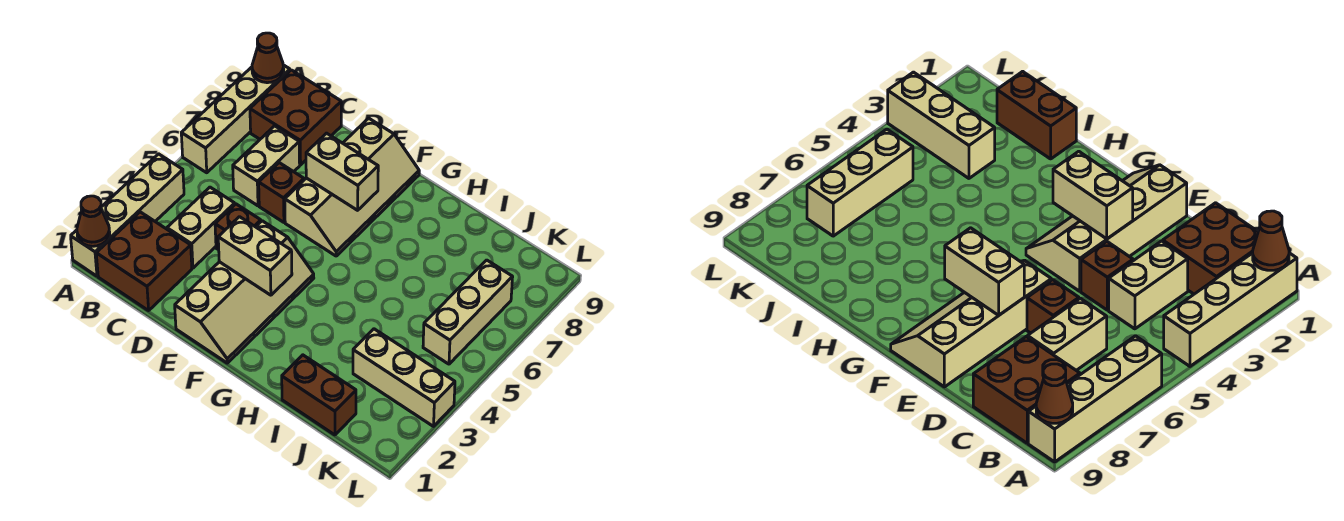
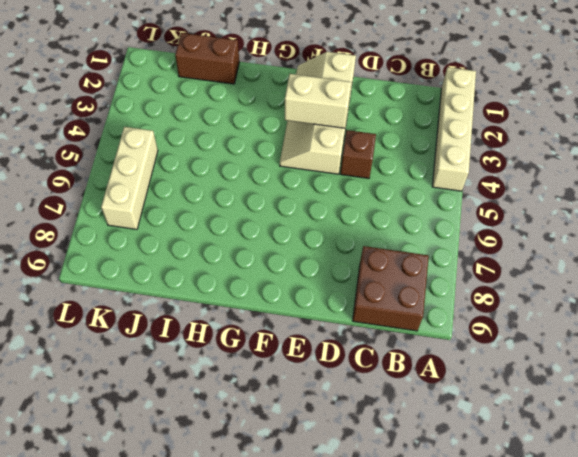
none -> tan 1x4 brick [181,65,290,173]
none -> brown 2x2 brick [96,212,192,311]
none -> tan 1x2 brick [167,187,235,268]

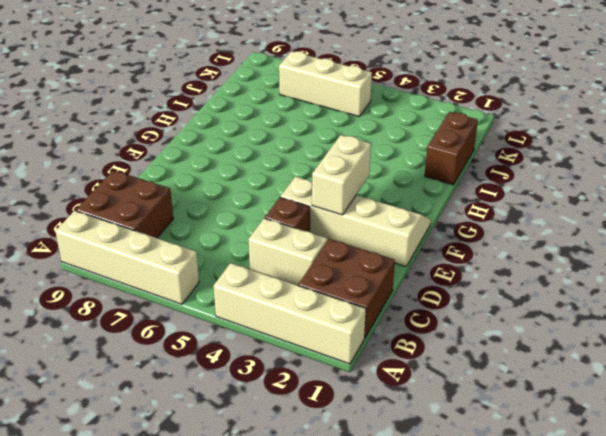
none -> tan 1x2 brick [233,126,300,206]
none -> brown 1x1 brick [259,163,304,222]
none -> tan 2x4 slope [285,118,419,256]

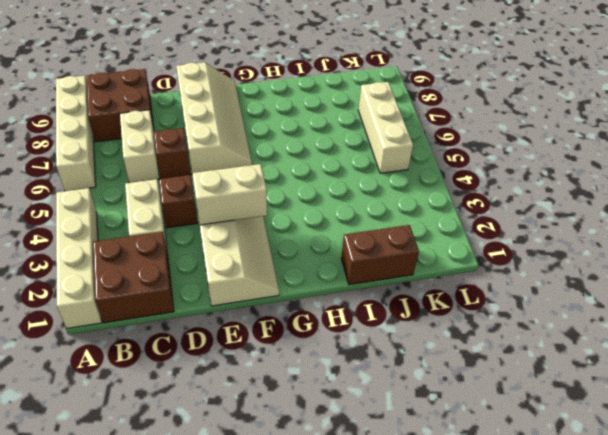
none -> tan 1x3 brick [353,329,455,426]
none -> brown 1x1 cone [77,196,110,246]
none -> brown 1x1 cone [252,33,284,83]

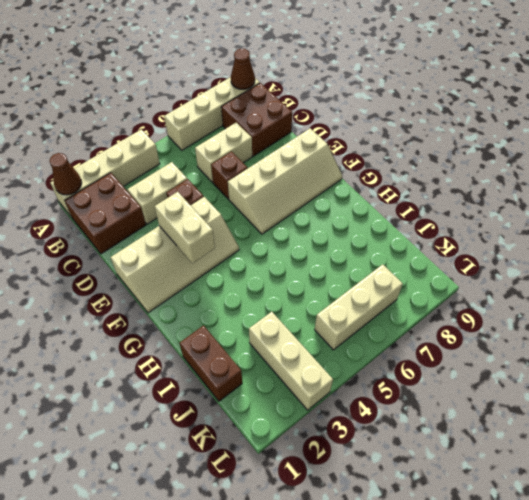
none -> tan 1x2 brick [306,133,378,210]

